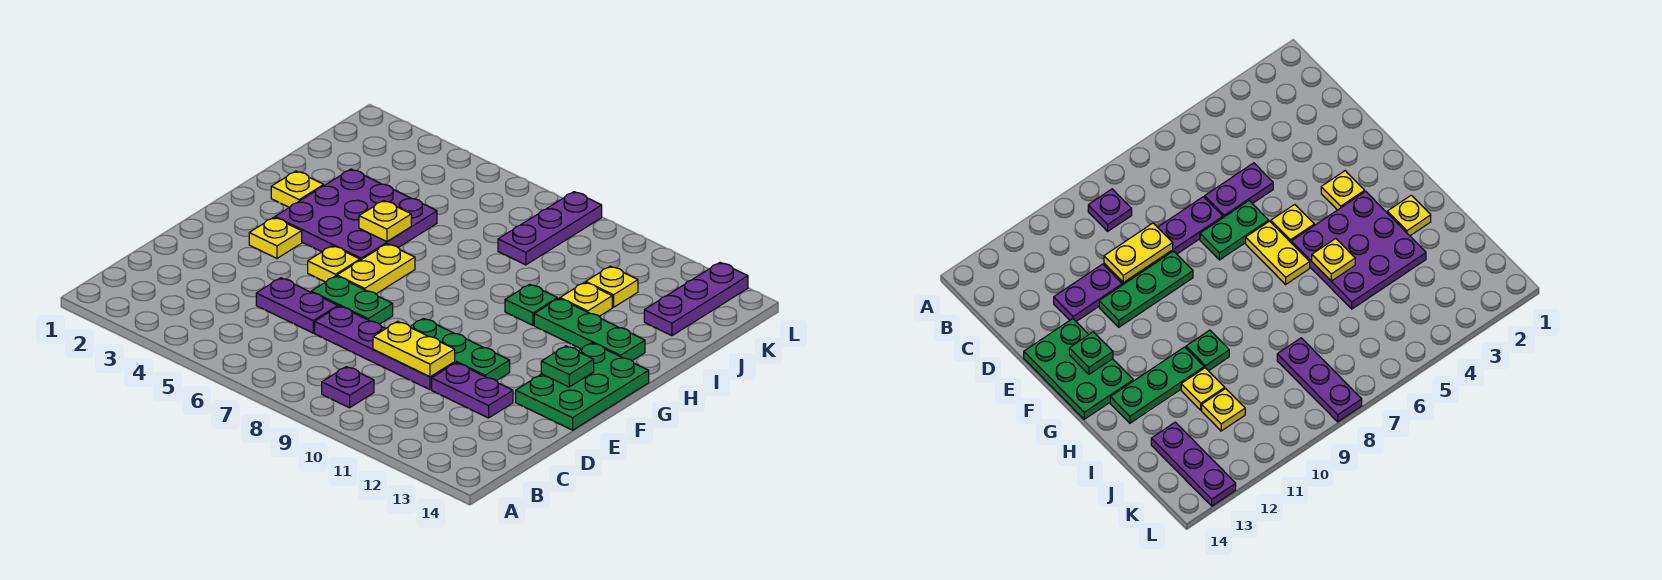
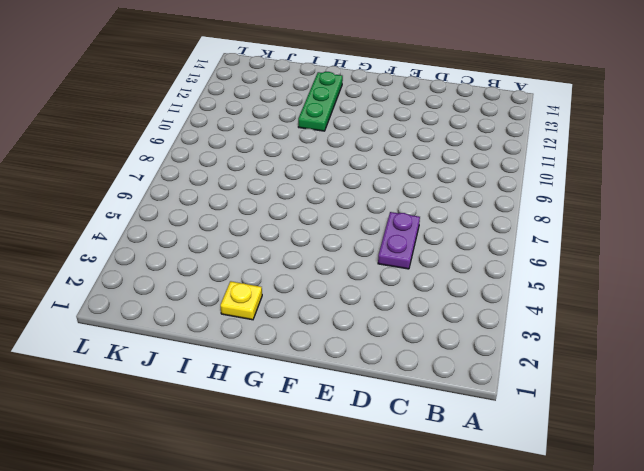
none -> purple 1x1 plate [322,367,374,408]
none -> purple 1x4 plate [315,306,455,390]
none -> purple 1x2 plate [432,363,513,418]

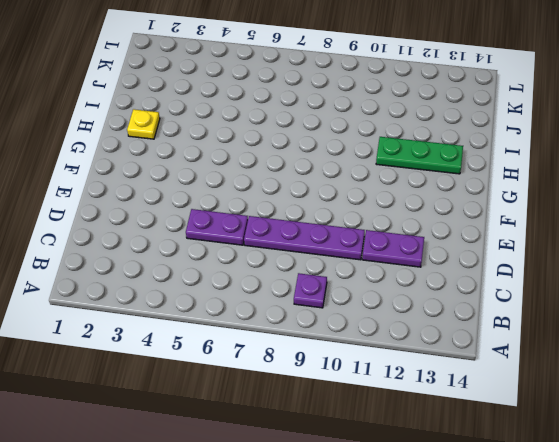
none -> green 1x2 plate [311,276,393,324]
none -> green 1x3 plate [410,318,510,381]
none -> green 2x3 plate [516,343,649,430]

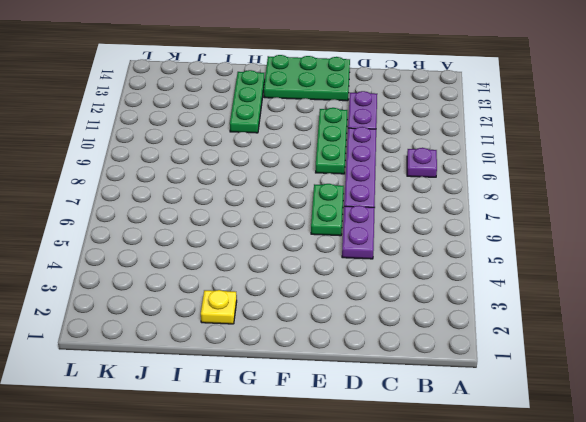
none -> yellow 1x1 plate [249,217,302,258]
none -> yellow 1x1 plate [308,246,360,282]
none -> yellow 1x2 plate [337,244,415,294]

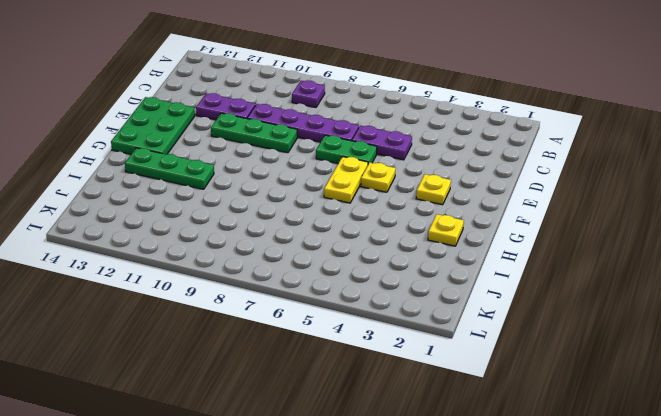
none -> purple 3x3 plate [275,169,437,260]
none -> green 1x1 plate [505,284,557,325]
none -> yellow 1x1 plate [560,282,612,316]

